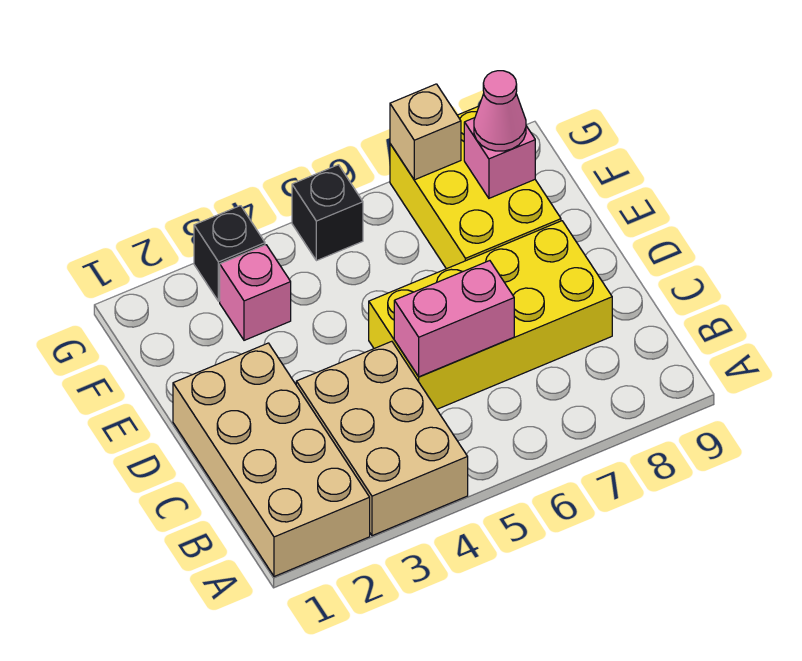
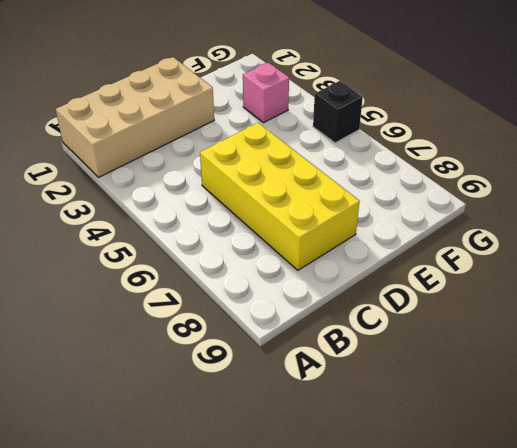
none -> tan 2x3 brick [296,341,468,536]
none -> yellow 2x3 brick [390,106,561,269]

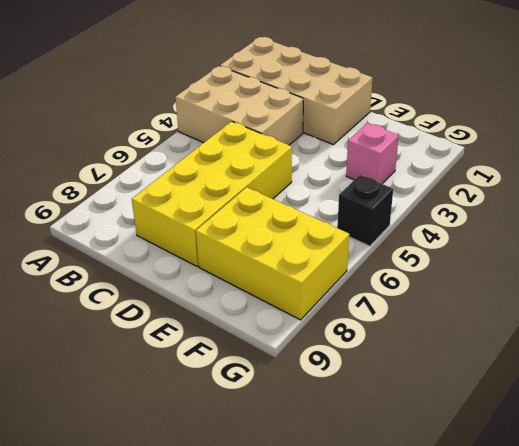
none -> black 1x1 brick [194,206,265,301]
none -> pink 1x2 brick [394,261,514,377]

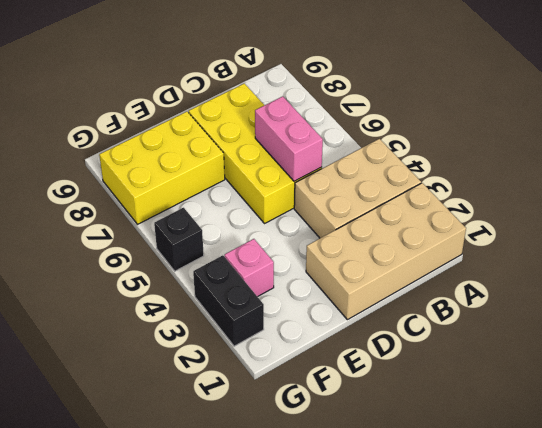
black 1x2 brick [193,255,264,346] -> black 1x1 brick [194,206,265,301]
none -> pink 1x1 brick [464,118,535,198]
none -> tan 1x1 brick [390,84,461,180]

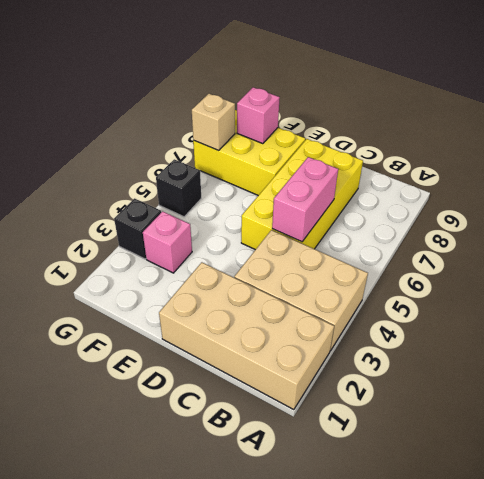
none -> pink 1x1 cone [474,71,526,151]

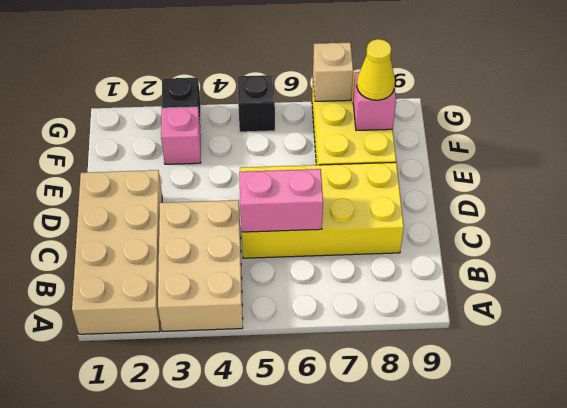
yellow 1x1 cone [357,39,395,100] -> pink 1x1 cone [474,71,526,151]

